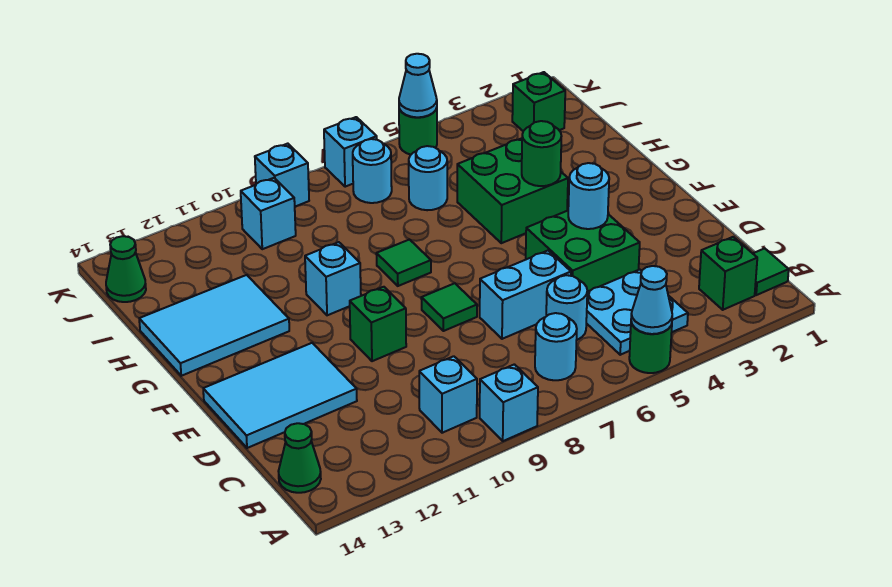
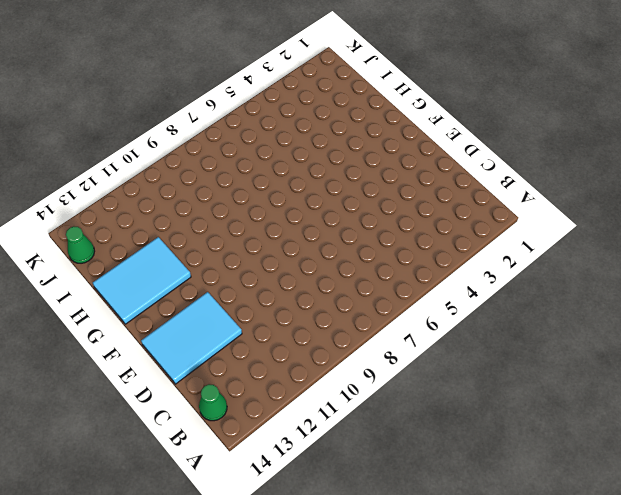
none -> green 1x1 round brick [629,322,672,373]
none -> cyan 1x1 brick [480,364,538,441]
none -> green 1x1 tile [753,248,789,295]
none -> green 1x1 brick [699,237,757,310]

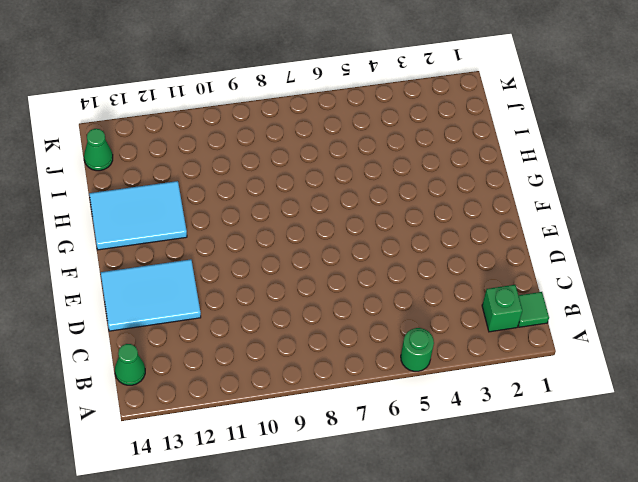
none -> cyan 1x1 brick [480,364,538,441]
none -> cyan 2x2 plate [586,270,688,355]
none -> cyan 1x1 round brick [535,313,577,380]
none -> cyan 1x1 brick [419,356,477,433]

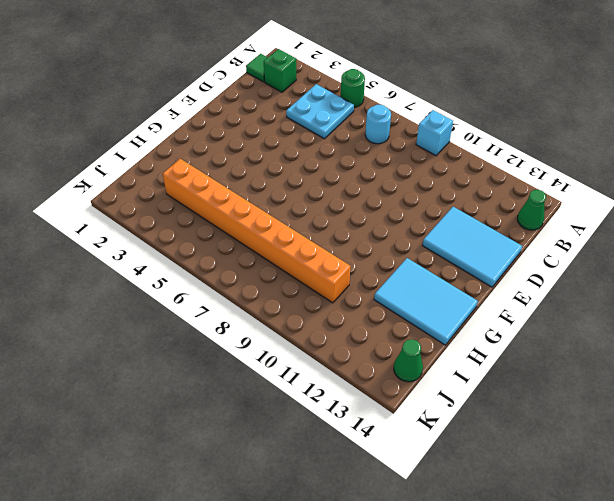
orange 1x8 brick [163,159,350,303] -> cyan 1x1 round brick [409,146,447,210]
none -> cyan 1x1 brick [419,356,477,433]
none -> cyan 1x1 round brick [546,275,587,340]
none -> green 2x2 brick [526,211,640,292]
none -> cyan 1x2 brick [480,251,571,339]

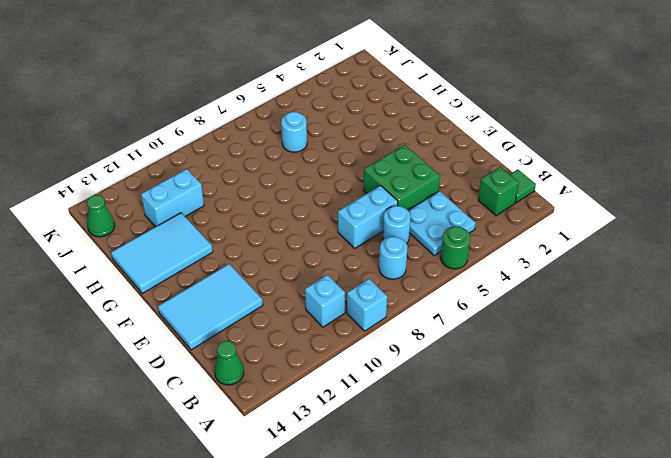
cyan 1x2 brick [141,169,204,227] -> none
none -> green 1x1 tile [421,283,477,331]
none -> green 1x1 brick [350,287,406,361]
none -> green 2x2 brick [457,138,568,243]
none -> green 1x1 tile [376,239,431,286]

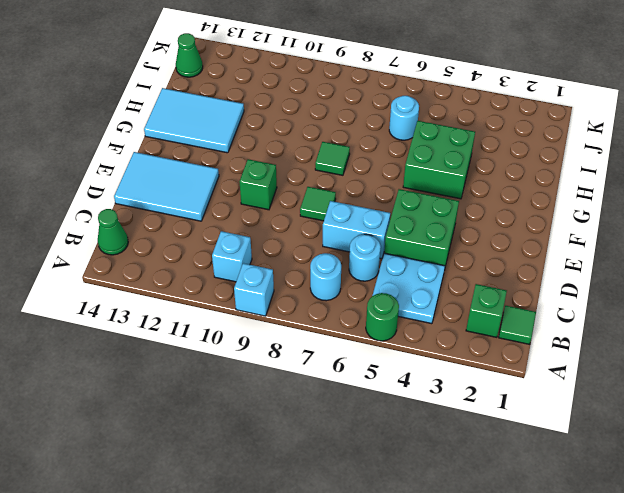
none -> cyan 1x1 brick [305,242,361,315]
none -> green 1x1 brick [512,72,565,131]
none -> cyan 1x1 round brick [353,139,392,203]
none -> cyan 1x1 brick [241,178,296,249]

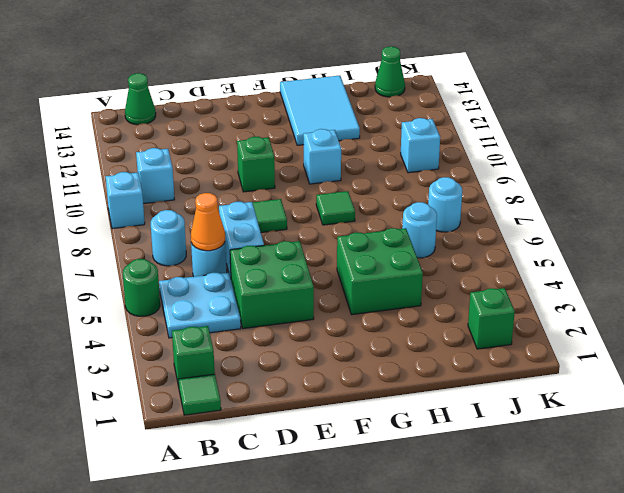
orange 1x1 cone [191,193,225,251] -> none
none -> cyan 2x3 tile [203,343,357,448]
none -> green 1x1 round brick [399,108,437,155]
none -> cyan 1x1 brick [324,117,377,187]
none -> cyan 1x1 brick [255,144,309,207]

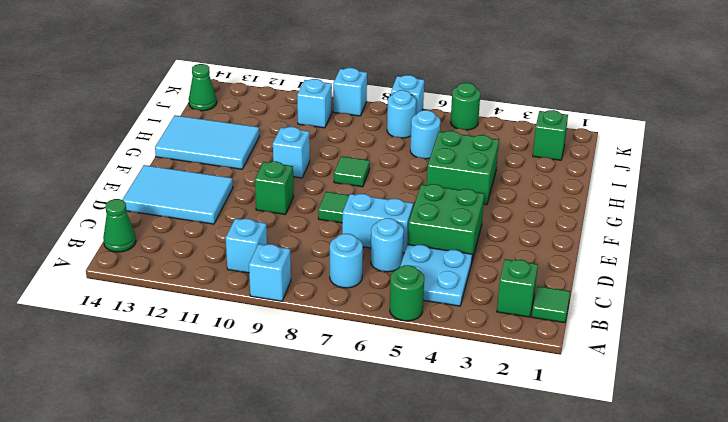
none -> cyan 1x1 cone [631,266,672,334]
none -> cyan 1x1 round brick [568,163,609,229]
none -> green 1x1 round brick [522,121,561,186]
none -> cyan 1x1 cone [399,54,437,117]

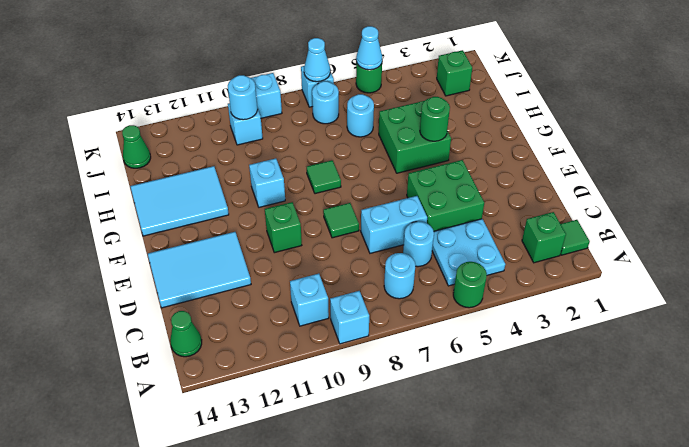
cyan 1x1 round brick [228,75,258,120] -> cyan 1x1 round brick moved to [568,163,609,229]
cyan 1x1 cone [304,38,330,82] -> cyan 1x1 cone moved to [631,266,672,334]

